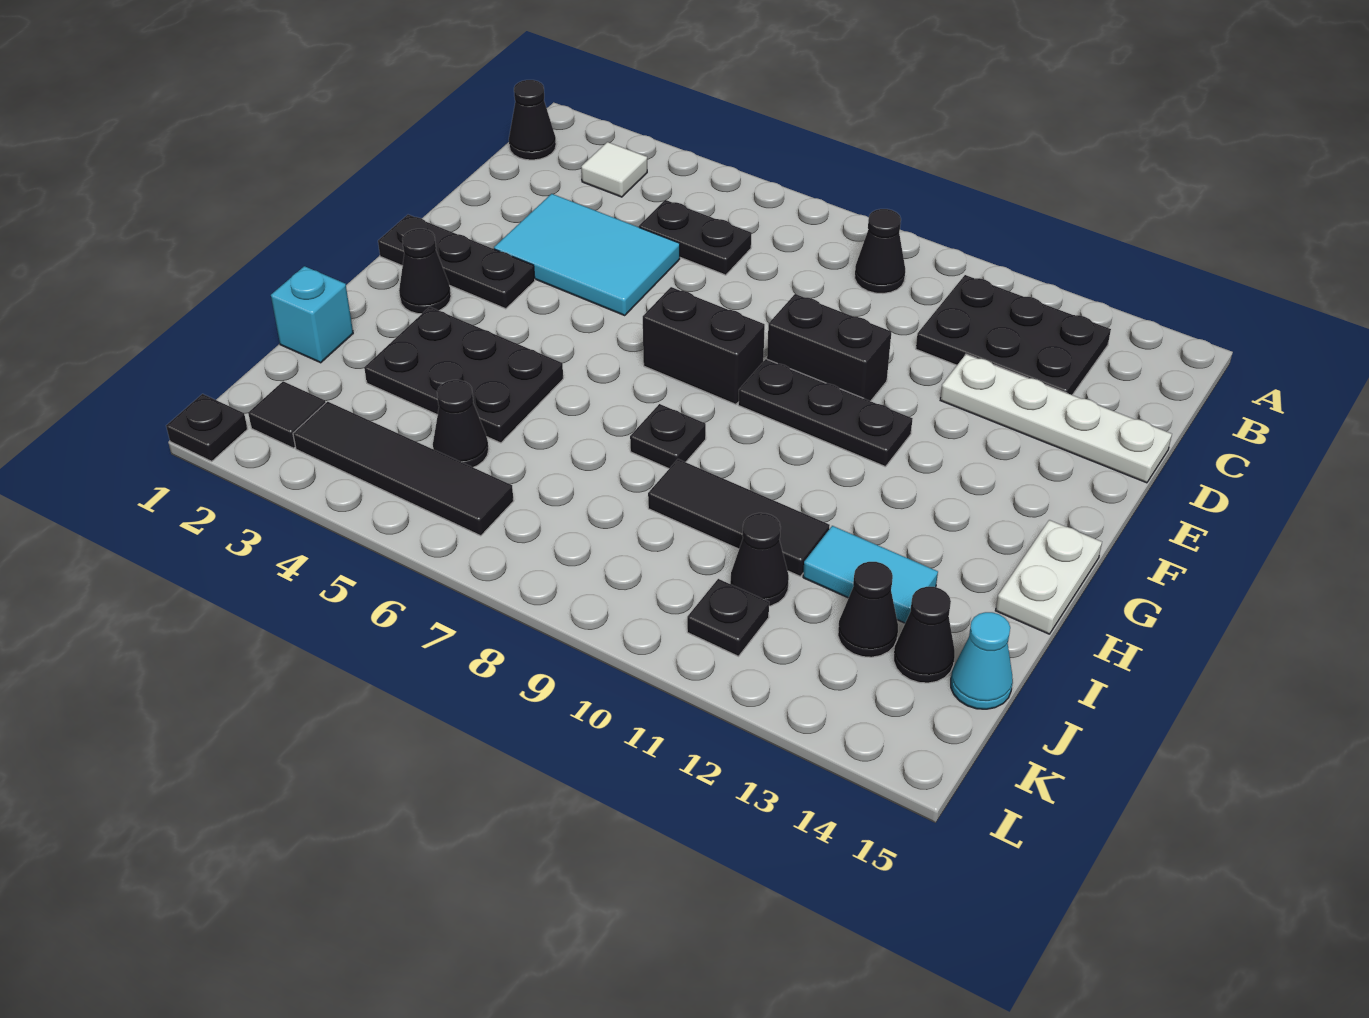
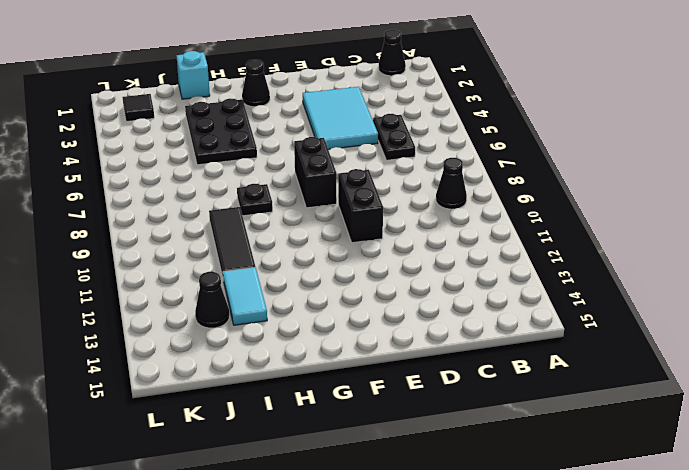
none -> white 1x1 tile [581,142,647,197]
none -> black 2x3 plate [916,275,1111,395]
none -> white 1x4 plate [940,354,1172,483]

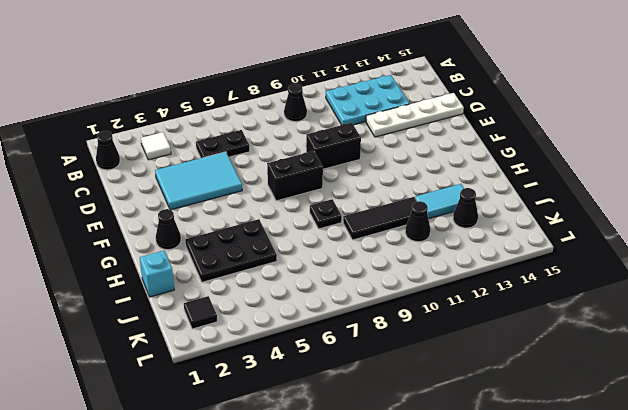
cyan 2x3 plate [326,75,409,125] -> black 2x3 plate [916,275,1111,395]
none -> black 1x3 plate [378,215,535,309]
none -> black 1x3 plate [738,359,913,467]
none -> white 1x2 plate [996,520,1102,634]

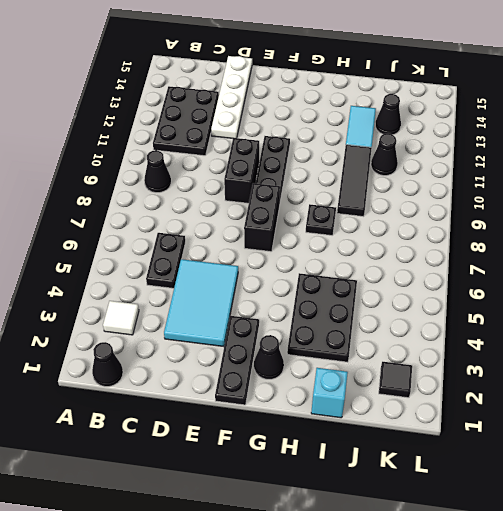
none -> white 1x2 plate [996,520,1102,634]
none -> black 1x1 cone [433,380,489,467]
none -> black 1x1 cone [894,587,955,683]

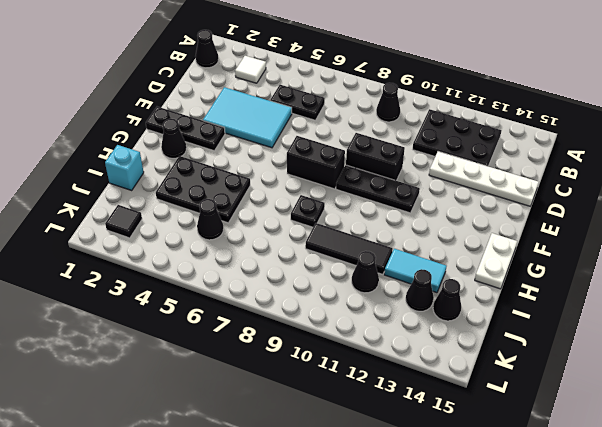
none -> cyan 1x1 cone [951,612,1013,709]
none -> black 1x4 tile [293,402,514,536]
none -> black 1x1 plate [687,579,769,656]

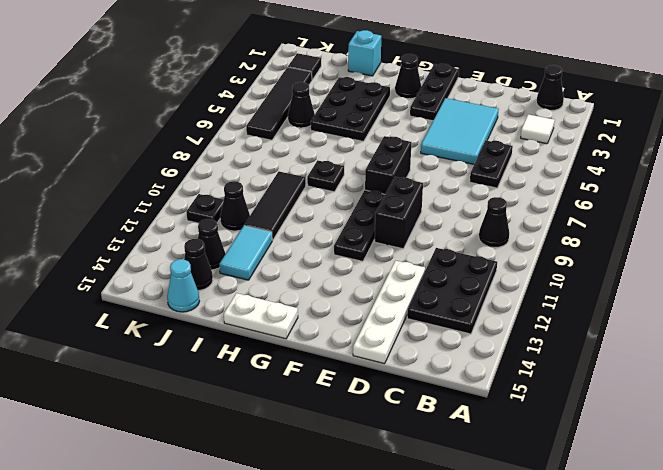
none -> black 1x1 plate [166,394,247,461]

